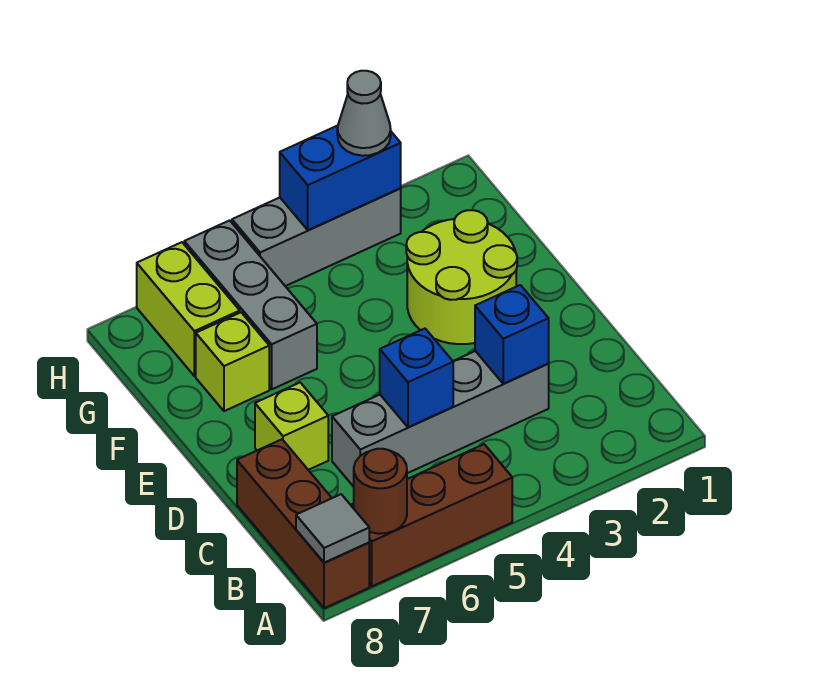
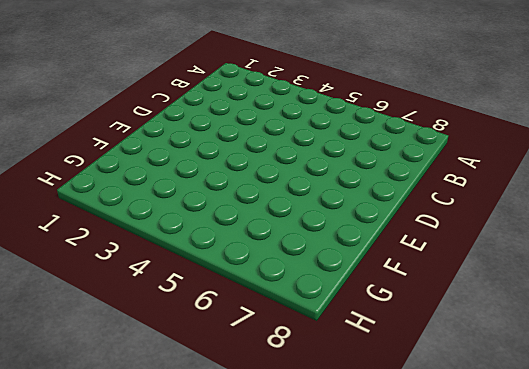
none -> brown 1x3 brick [351,444,512,586]
none -> brown 1x3 brick [237,439,369,608]
none -> grey 1x4 brick [332,351,549,487]

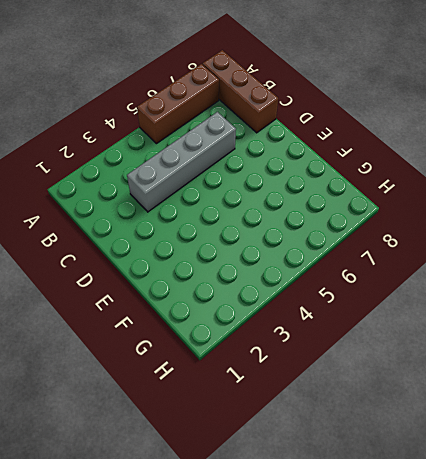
none -> lime 1x1 brick [255,383,328,470]
none -> lime 2x2 round brick [406,210,517,344]
none -> grey 1x3 brick [184,220,317,389]

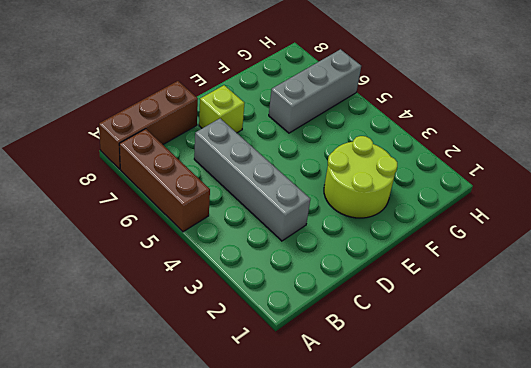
none -> lime 1x1 brick [196,312,269,411]
none -> lime 1x2 brick [137,242,240,376]
none -> grey 1x3 brick [232,188,401,286]

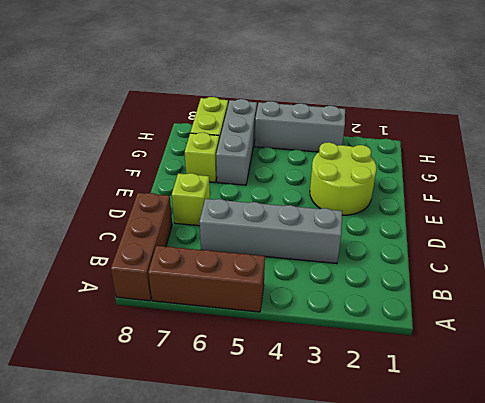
none -> brown 1x1 round brick [354,449,407,534]
none -> grey 1x1 tile [296,494,369,563]
none -> blue 1x1 brick [475,285,549,384]

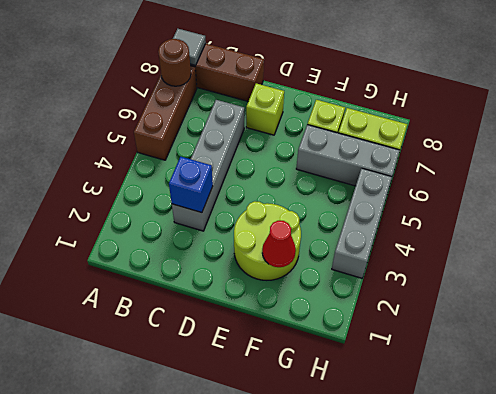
red 1x1 cone [262,221,296,267] -> none
none -> blue 1x1 brick [380,329,453,427]
none -> blue 1x2 brick [280,126,401,230]
none -> grey 1x1 cone [337,71,391,156]

